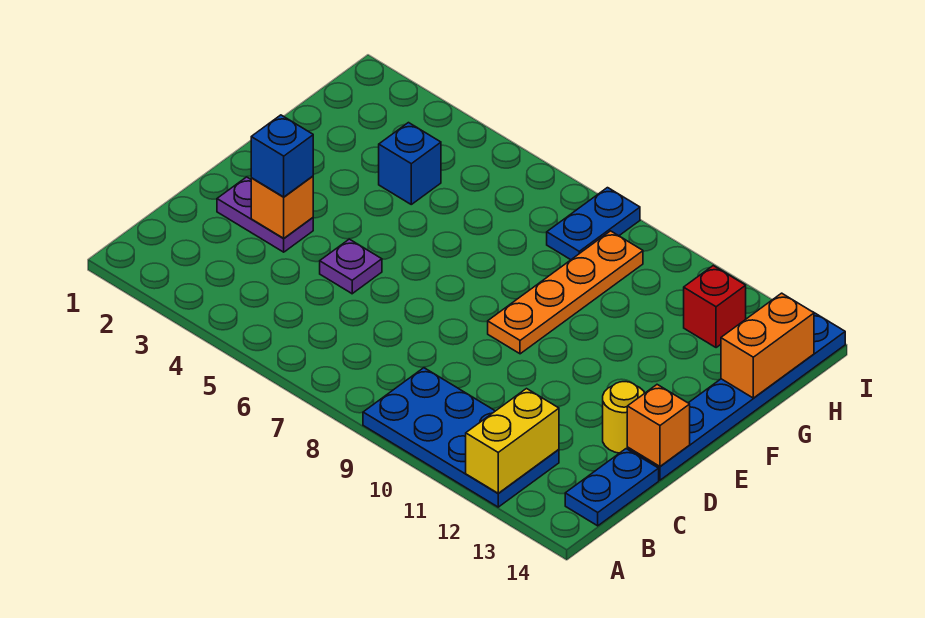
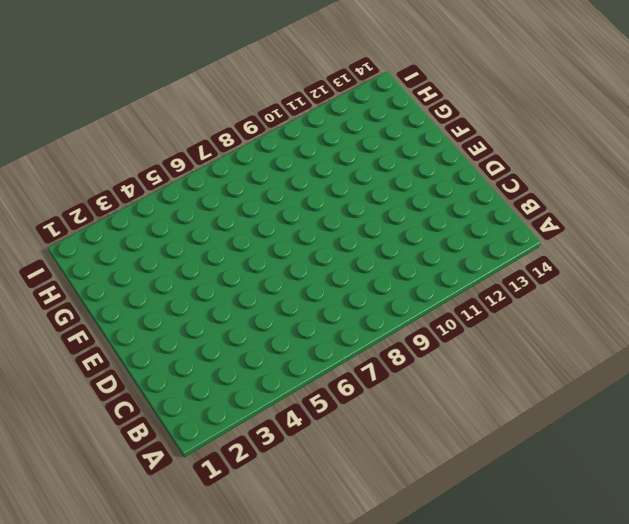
none -> blue 2x4 plate [363,368,559,507]
none -> blue 1x2 plate [565,449,659,526]
none -> purple 1x2 plate [217,177,313,252]

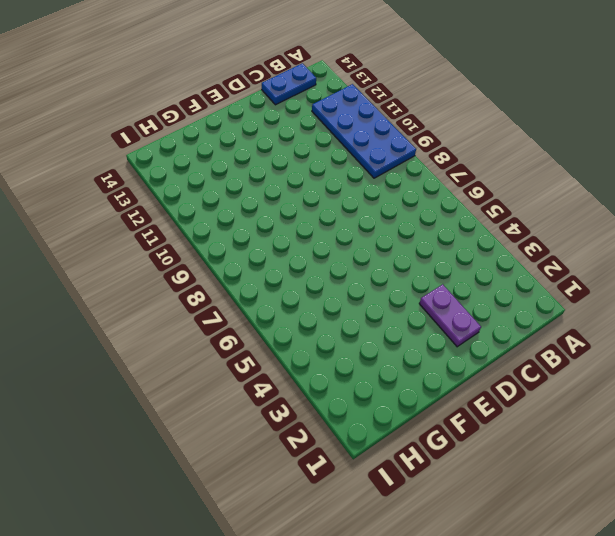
none -> purple 1x1 plate [320,239,382,294]
none -> yellow 1x1 round brick [603,382,645,453]
none -> blue 1x6 plate [627,313,845,480]

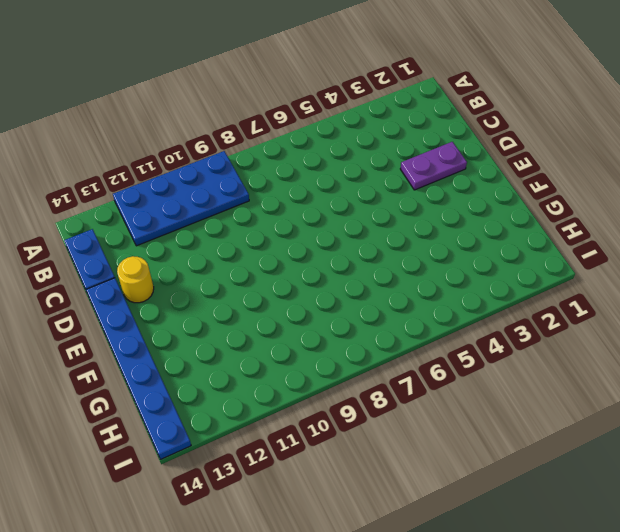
none -> purple 1x1 plate [320,239,382,294]
none -> orange 1x4 plate [488,231,643,354]
none -> blue 1x1 brick [379,123,441,204]

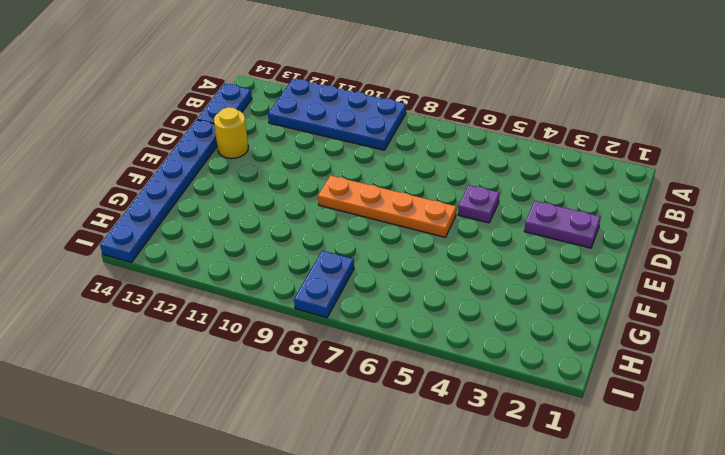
orange 1x4 plate [318,175,456,237] -> orange 1x4 plate turned to [488,231,643,354]
none -> blue 1x1 brick [379,123,441,204]
none -> red 1x1 brick [684,266,746,348]
none -> yellow 1x2 brick [466,389,559,493]

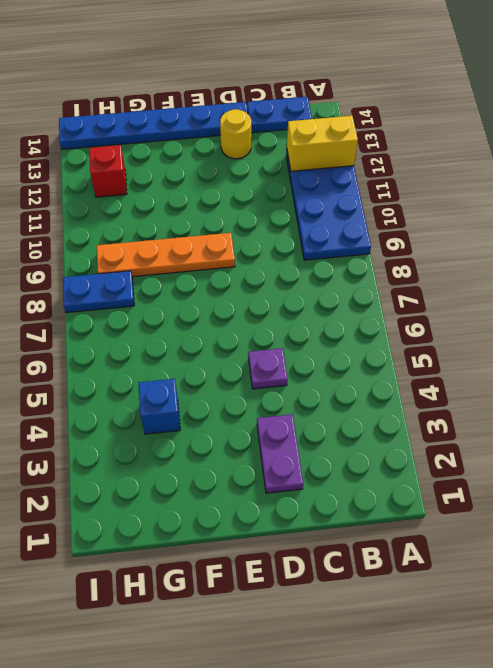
none -> orange 1x1 brick [251,176,313,238]
none -> orange 1x1 brick [627,385,690,466]
none -> orange 1x2 brick [721,293,814,398]

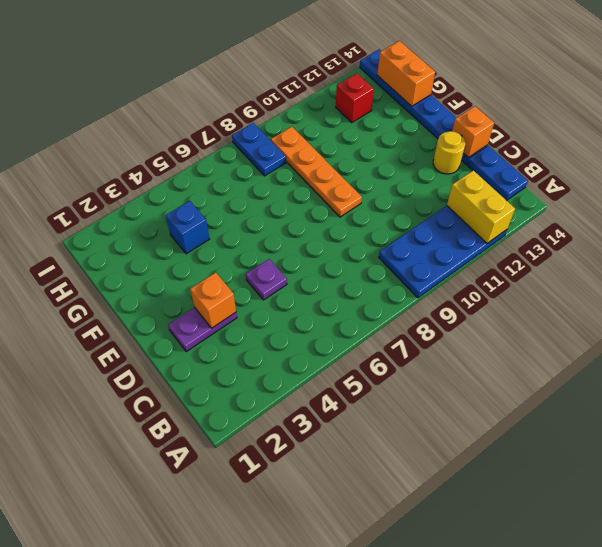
none -> blue 1x1 brick [251,115,313,197]

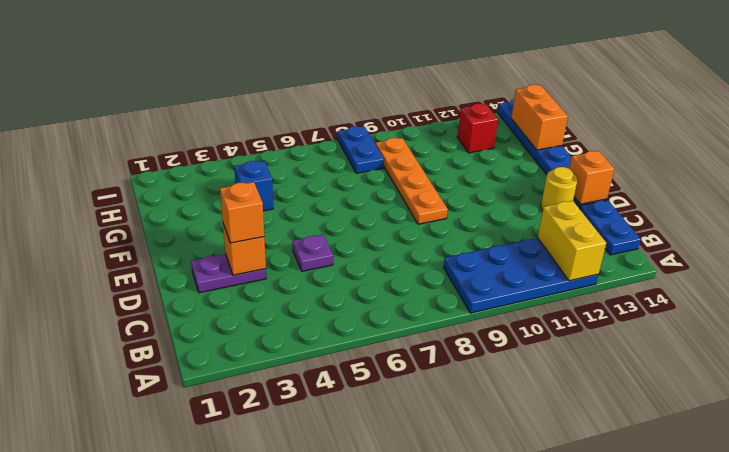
orange 1x1 brick [220,182,264,243] -> blue 1x1 brick [251,115,313,197]

